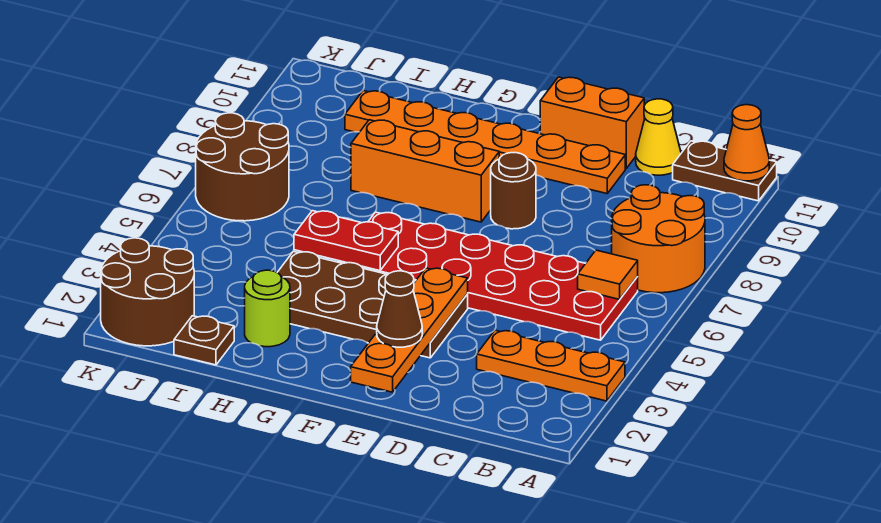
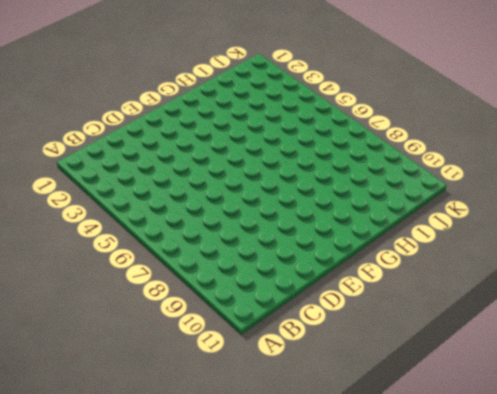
none -> orange 1x3 plate [477,330,625,401]
none -> orange 2x2 round brick [612,185,705,293]
none -> brown 1x2 plate [673,141,777,201]

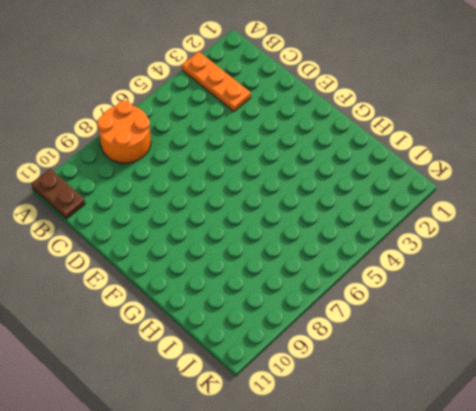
none -> red 2x6 plate [338,212,638,340]
none -> yellow 1x1 cone [636,99,681,175]
none -> orange 1x6 plate [345,91,625,194]

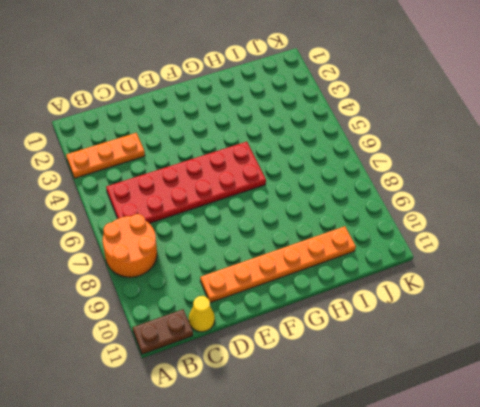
none -> orange 1x2 brick [540,77,644,169]
none -> brown 2x4 plate [277,251,468,358]
none -> brown 1x1 round brick [491,153,536,229]

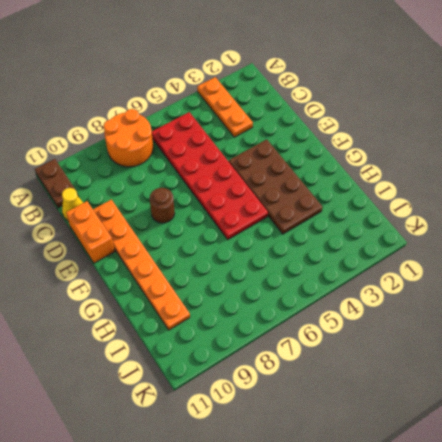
none -> orange 1x3 brick [351,120,499,222]
none -> lime 1x1 round brick [245,270,290,347]
none -> brown 1x1 plate [174,316,234,365]

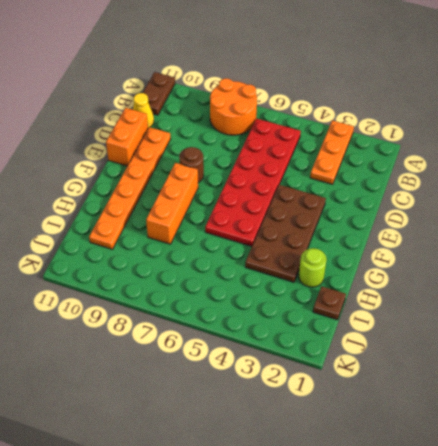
none -> brown 2x2 round brick [101,238,194,346]
none -> brown 2x2 round brick [196,113,289,221]
none -> orange 1x1 cone [724,105,769,181]

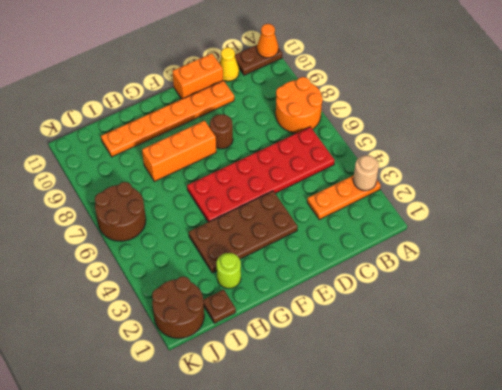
tan 1x1 round brick [353,155,379,191] -> none
none -> orange 1x1 tile [578,250,638,299]
none -> orange 1x4 plate [351,268,468,392]
none -> red 1x2 plate [294,211,398,271]

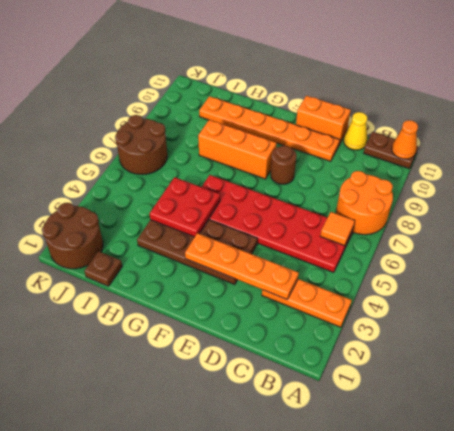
orange 1x4 plate [185,233,299,300] -> orange 1x4 plate turned to [351,268,468,392]
red 2x2 plate [150,177,220,237] -> red 1x2 plate [294,211,398,271]
none -> lime 1x1 round brick [245,270,290,347]
none -> brown 1x1 cone [377,271,422,347]

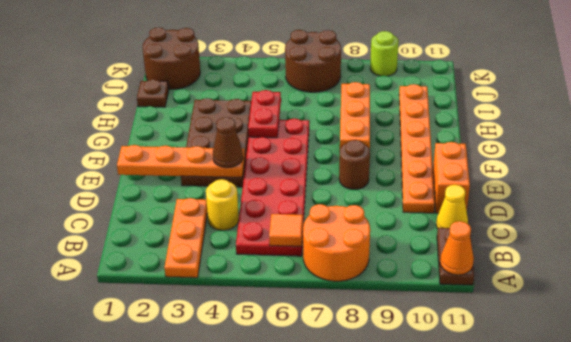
yellow 1x1 round brick [206,179,239,230] -> none
brown 1x1 cone [213,117,243,168] -> brown 1x1 cone moved to [377,271,422,347]
lime 1x1 round brick [370,31,398,76] -> lime 1x1 round brick moved to [245,270,290,347]

